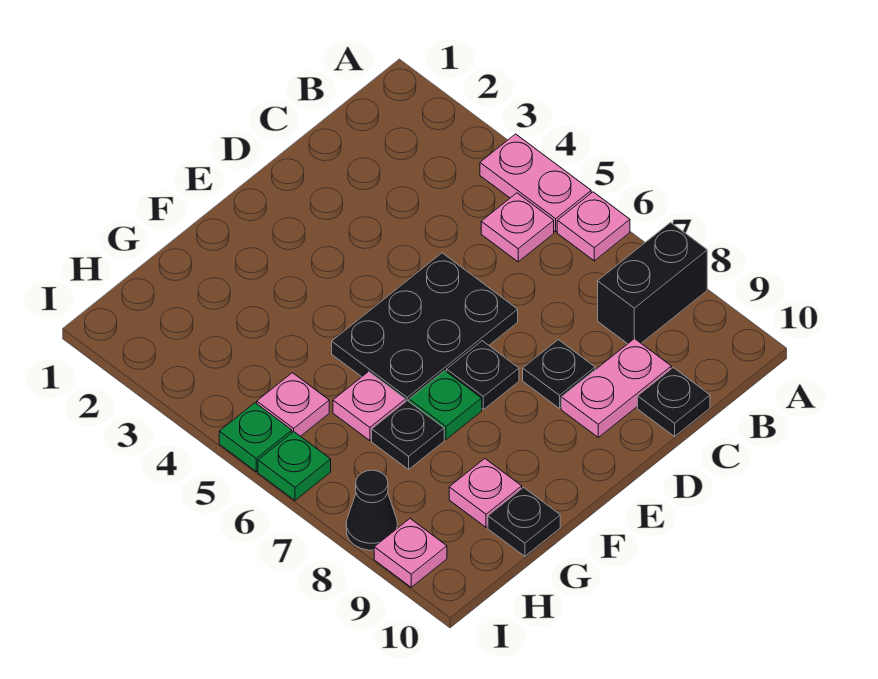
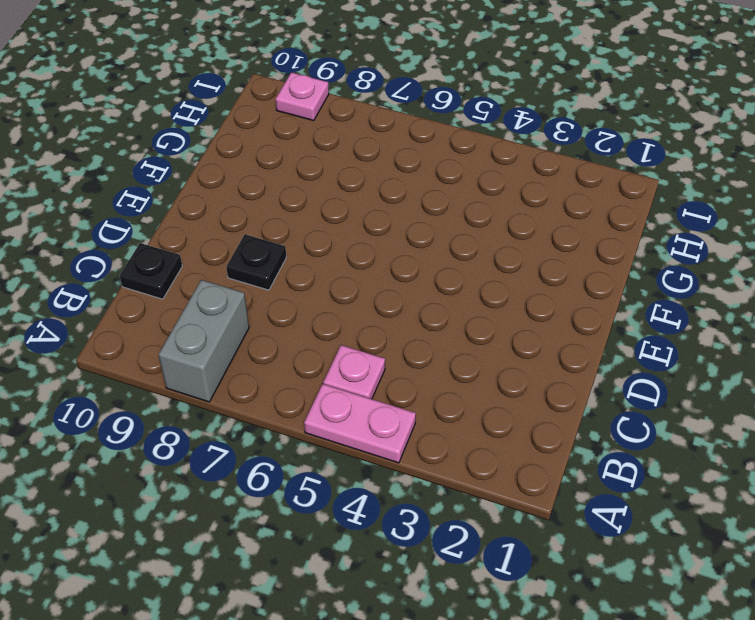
grey 1x2 brick [158,280,249,402] -> black 1x2 brick [598,222,707,344]
none -> pink 1x1 plate [557,192,630,261]
none -> pink 1x2 plate [561,338,671,437]
none -> black 2x3 plate [332,253,518,402]

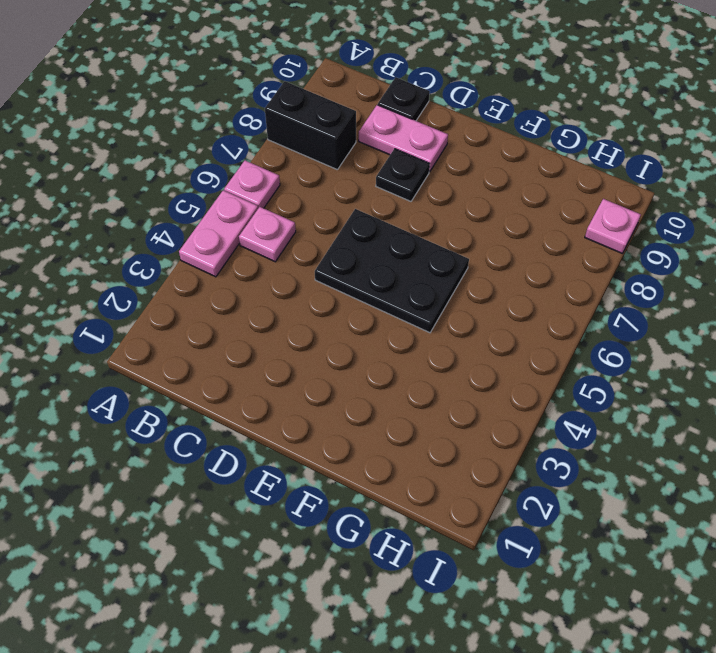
none -> black 1x1 plate [447,341,519,410]
none -> green 1x1 plate [409,371,482,439]
none -> pink 1x1 plate [333,372,405,441]

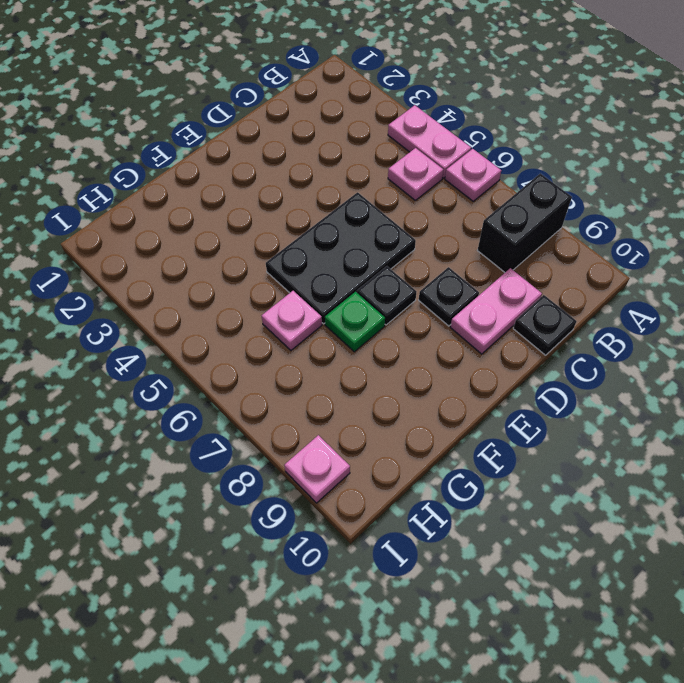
none -> black 1x1 plate [372,401,444,469]
none -> pink 1x1 plate [449,459,522,527]
none -> black 1x1 plate [488,487,560,556]

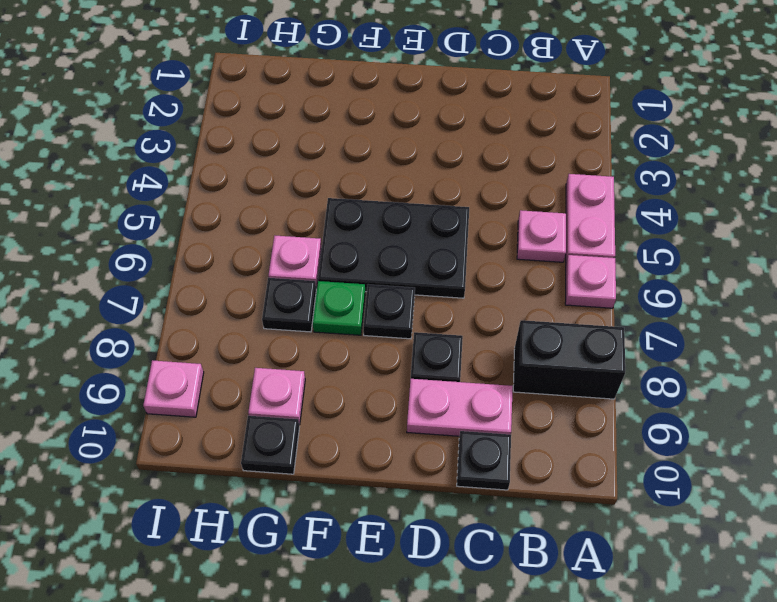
none -> pink 1x1 plate [257,373,329,436]
none -> green 1x1 plate [219,403,292,471]
none -> green 1x1 plate [258,432,331,500]

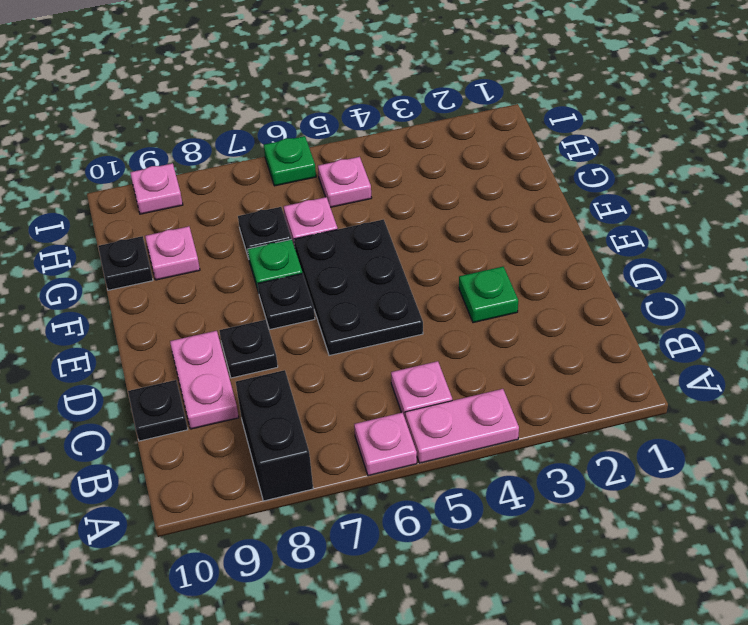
green 1x1 plate [459,267,518,323] -> green 1x1 plate moved to [219,403,292,471]
none -> black 1x1 cone [346,470,397,550]

